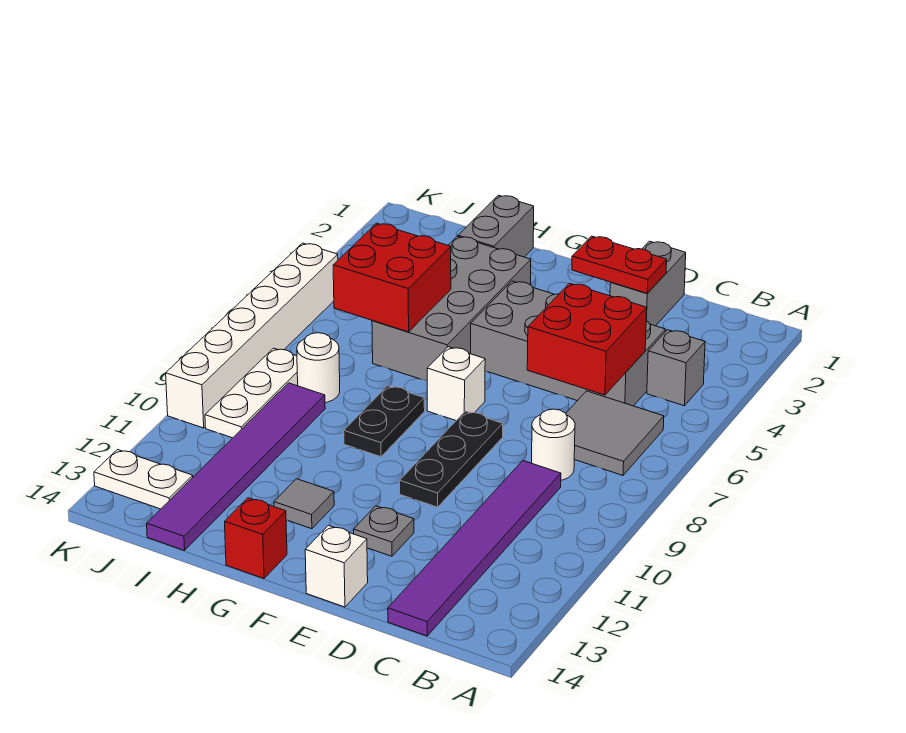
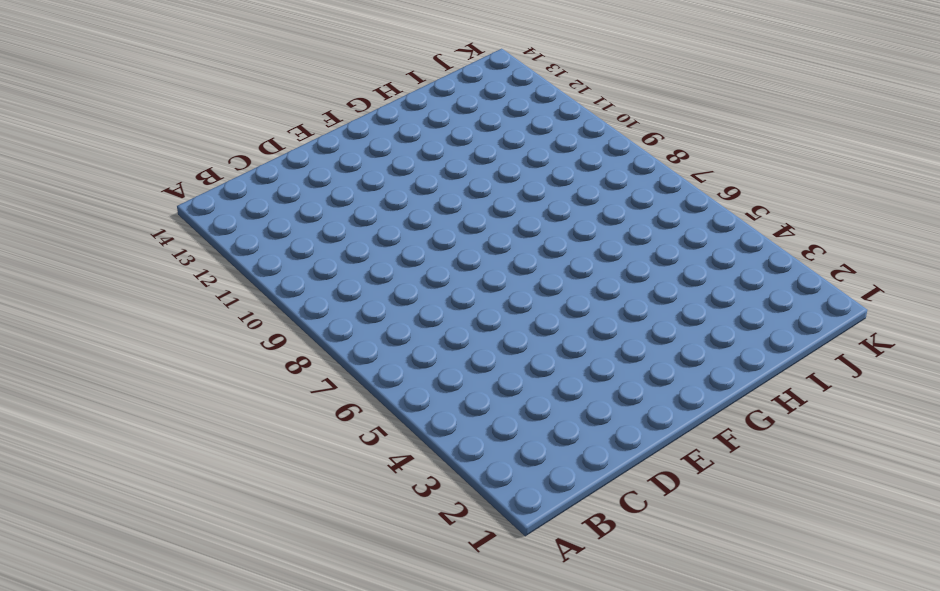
none -> grey 1x1 brick [647,330,705,406]
none -> grey 2x2 tile [566,391,664,475]
none -> grey 2x4 brick [471,281,666,406]

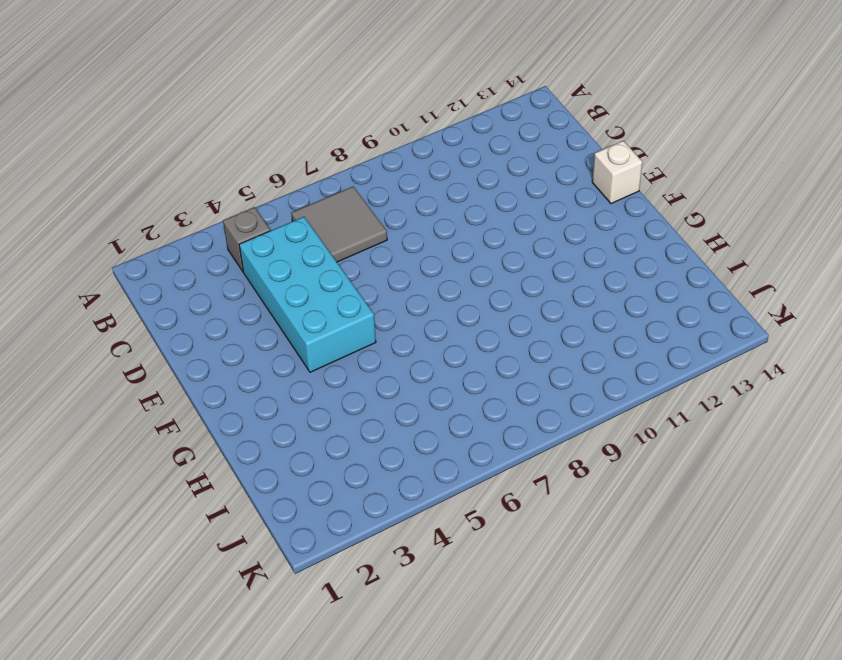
cyan 2x4 brick [239,217,376,372] -> grey 2x4 brick [471,281,666,406]
none -> white 1x1 round brick [532,409,575,480]
none -> purple 1x6 tile [388,461,561,636]
none -> grey 1x2 brick [610,241,686,326]

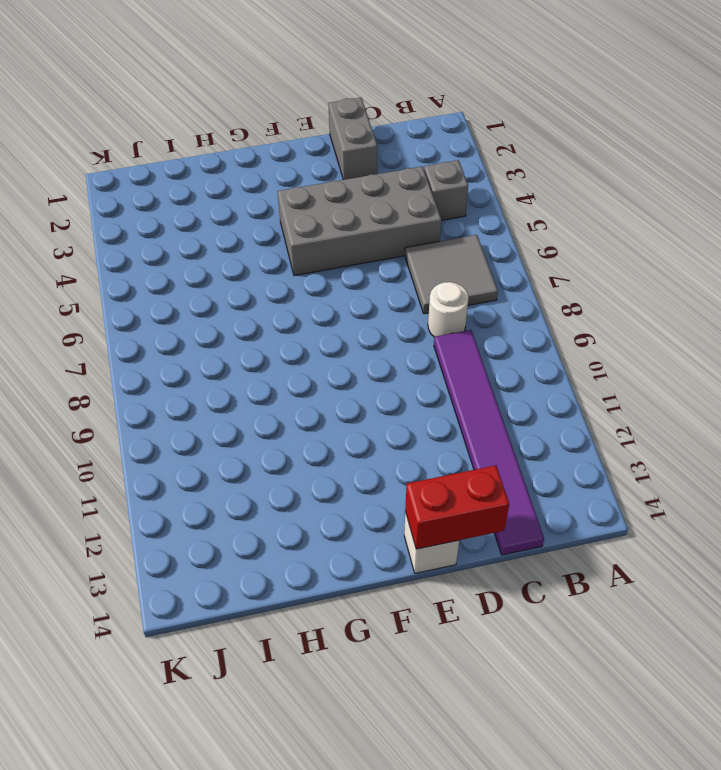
red 1x2 brick [405,465,509,549] -> none
none -> black 1x3 plate [400,411,503,507]
none -> grey 1x1 plate [354,506,414,556]
none -> white 1x1 brick [427,347,485,420]

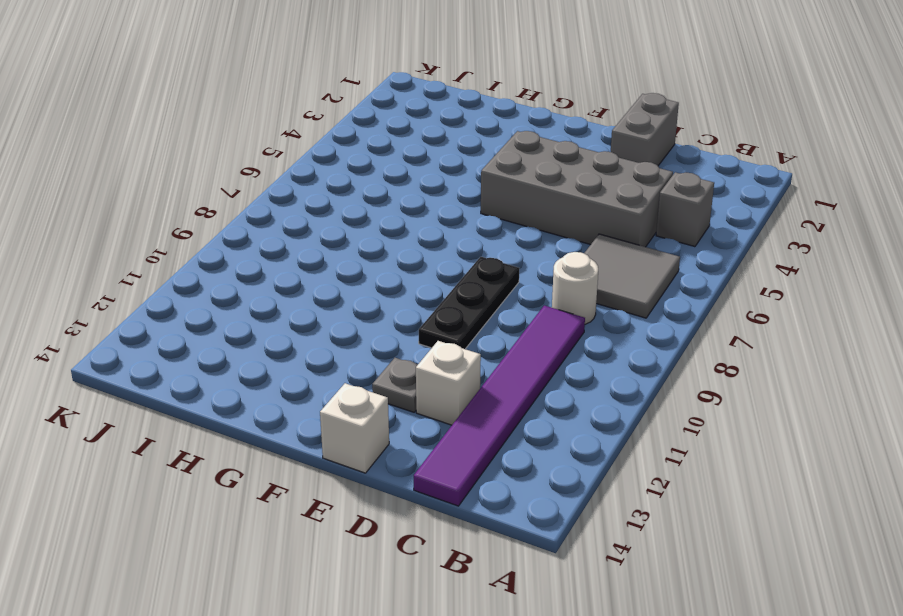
white 1x1 brick [416,341,481,425] -> white 1x1 brick moved to [427,347,485,420]
none -> grey 2x4 brick [372,236,531,381]
none -> black 1x2 plate [344,386,425,457]
none -> grey 1x1 tile [274,479,334,529]

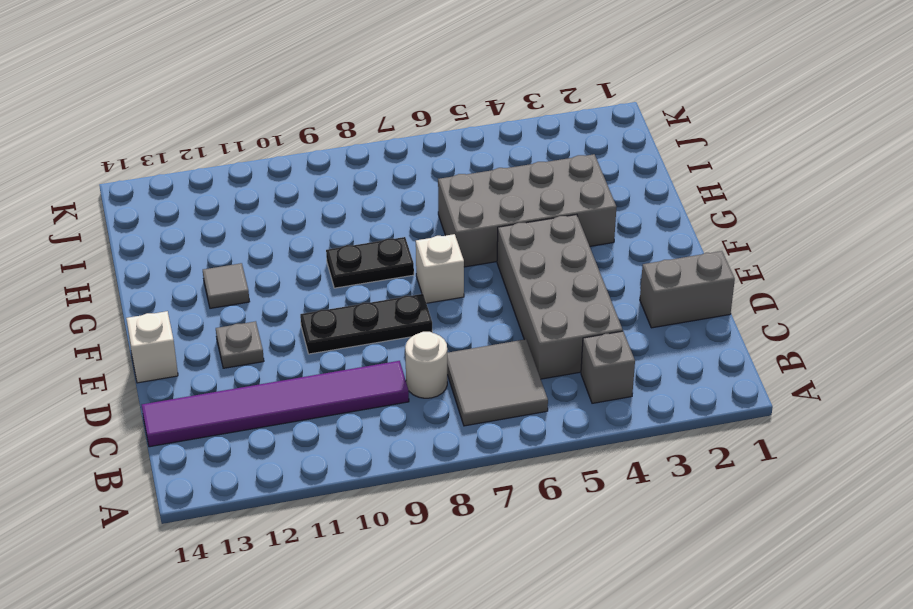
none -> red 1x1 brick [225,498,287,578]
none -> grey 1x2 brick [458,195,534,257]
none -> white 1x1 round brick [297,333,340,403]

